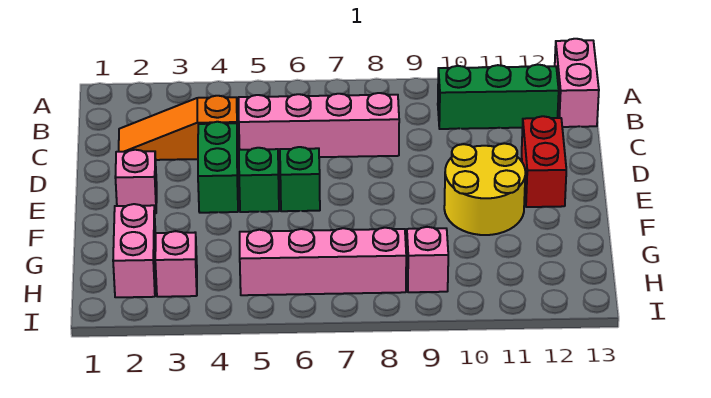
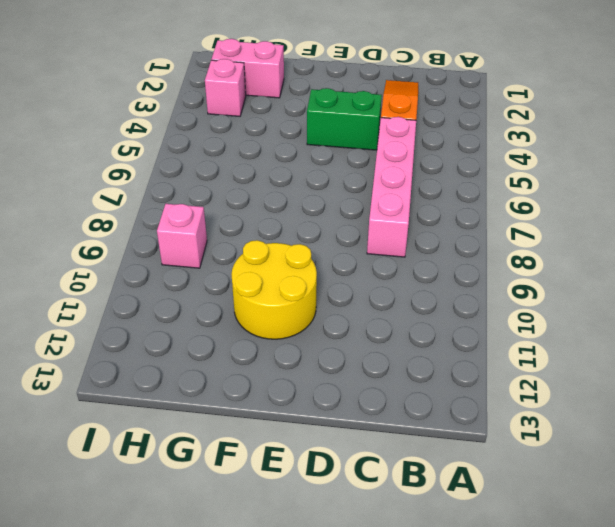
none -> pink 1x2 brick [555,39,599,127]
none -> green 1x3 brick [438,65,559,129]
none -> red 1x2 brick [522,116,566,207]

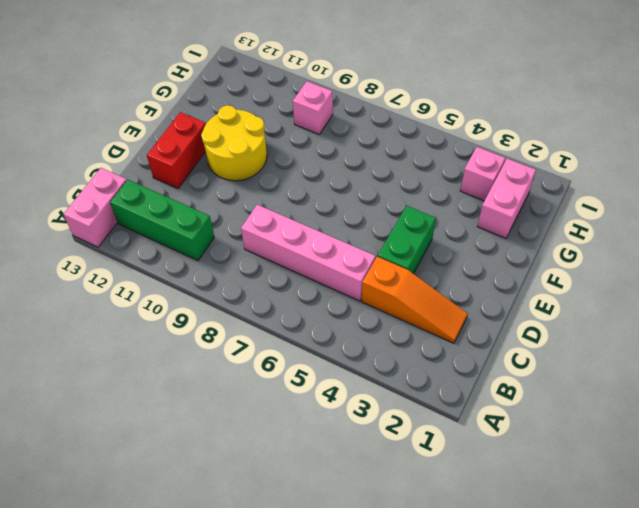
none -> pink 1x1 brick [115,150,157,213]
none -> green 1x1 brick [239,148,279,212]
none -> green 1x1 brick [280,147,320,211]

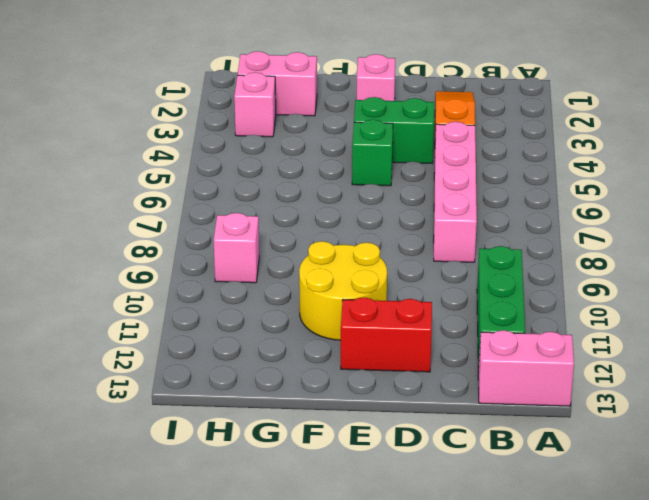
none -> green 1x1 brick [280,147,320,211]
none -> pink 1x4 brick [240,228,406,295]

